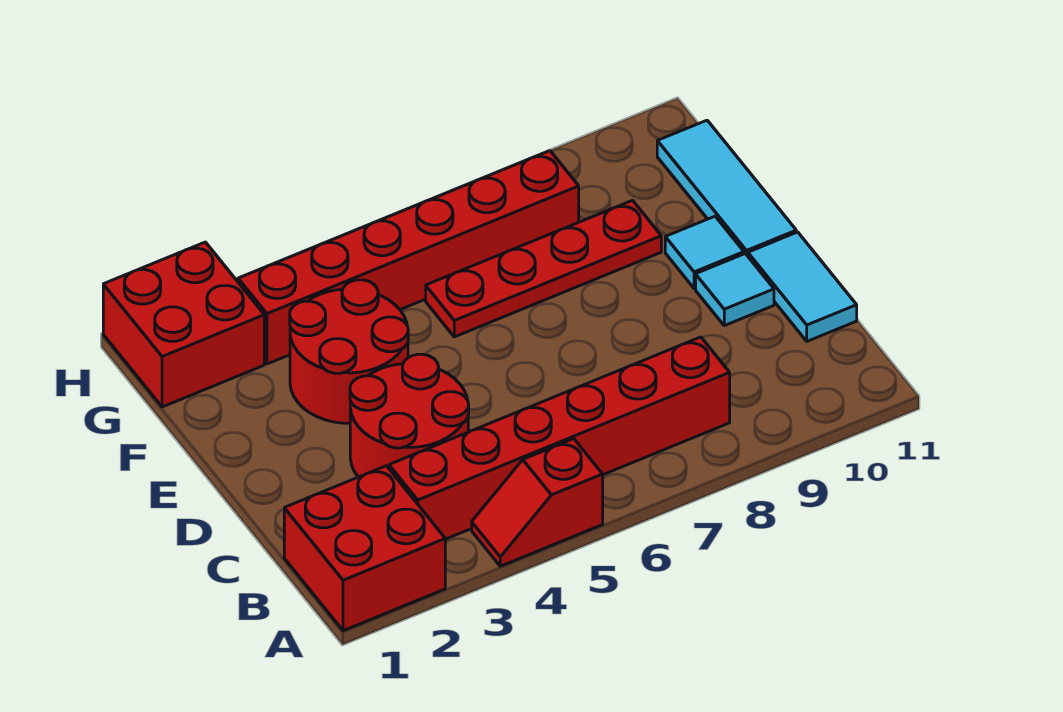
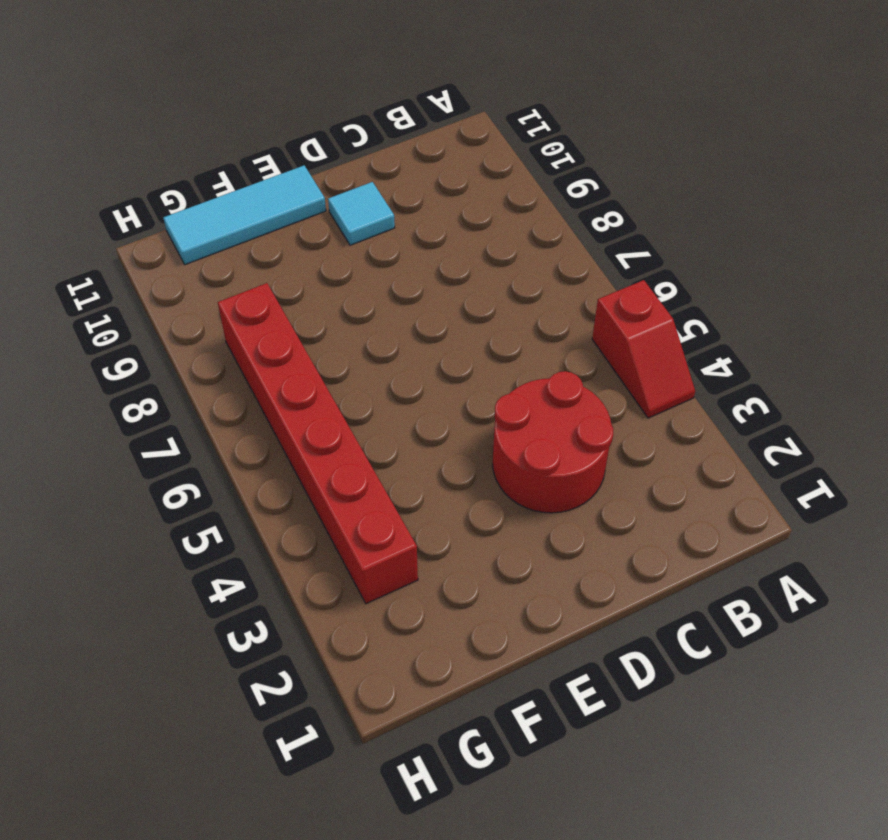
none -> red 2x2 brick [284,466,445,631]
none -> red 1x6 brick [389,337,730,539]
none -> cyan 1x2 tile [748,232,857,341]

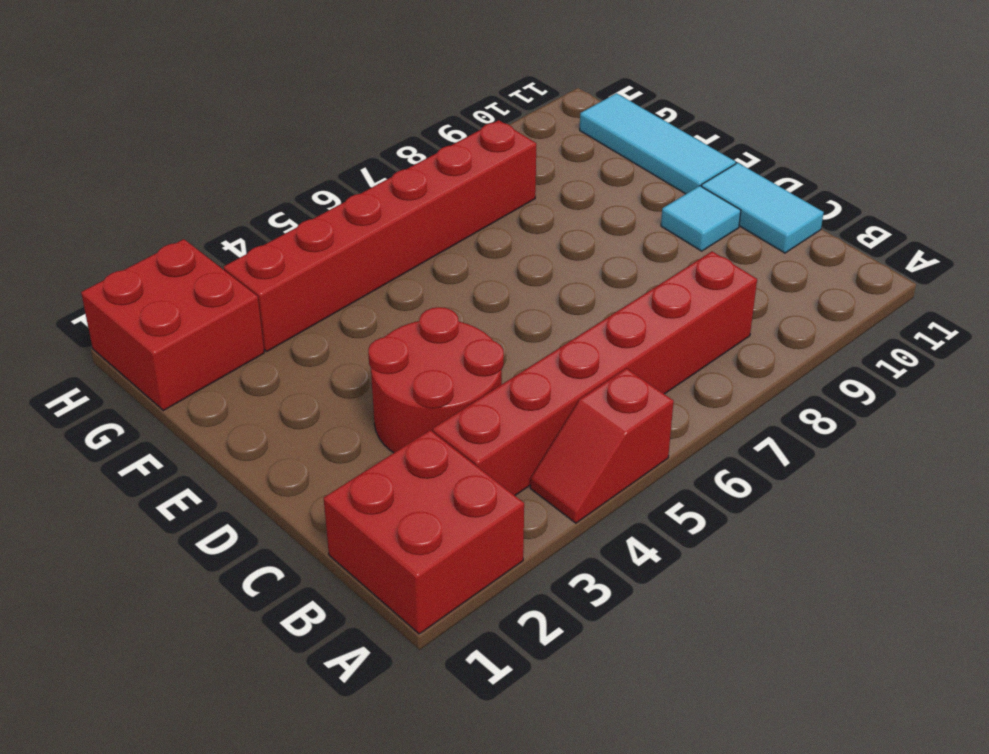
none -> red 2x2 round brick [290,280,408,423]
none -> cyan 1x1 tile [665,216,744,288]
none -> red 1x4 plate [426,201,661,337]

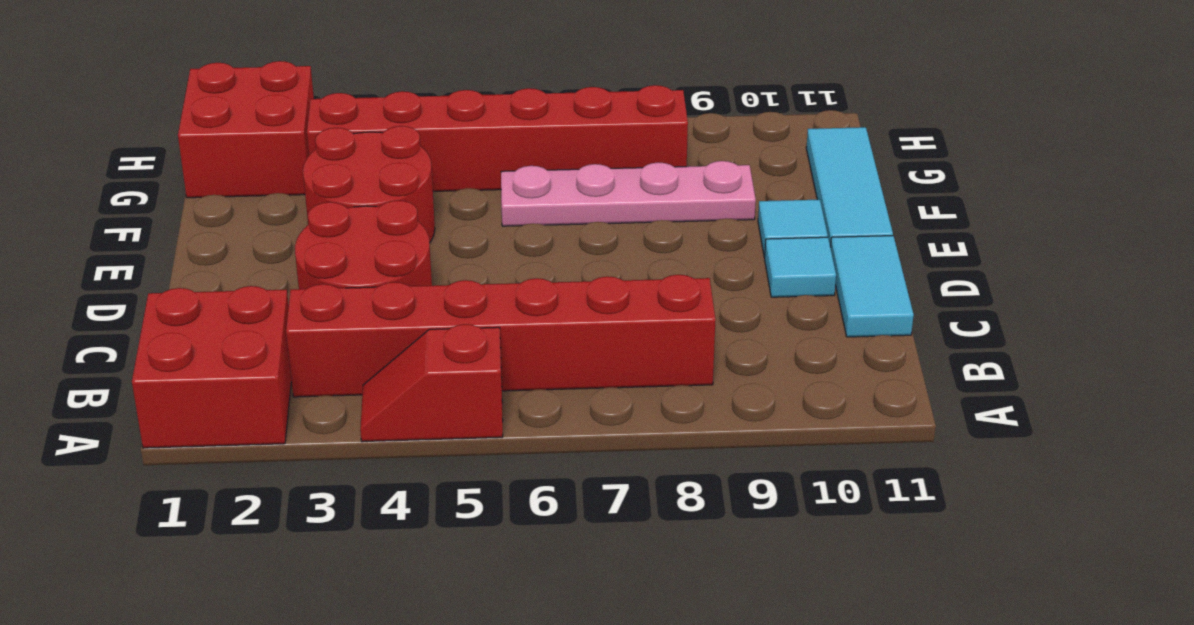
pink 1x4 plate [501,161,756,226] -> red 1x4 plate [426,201,661,337]

